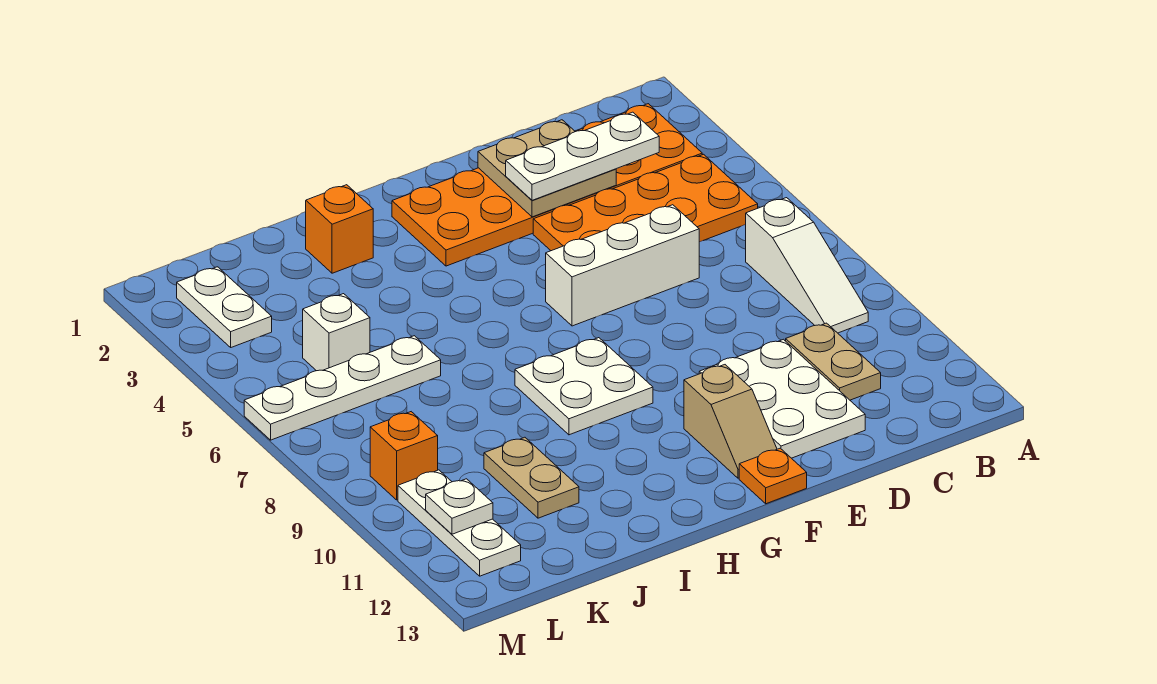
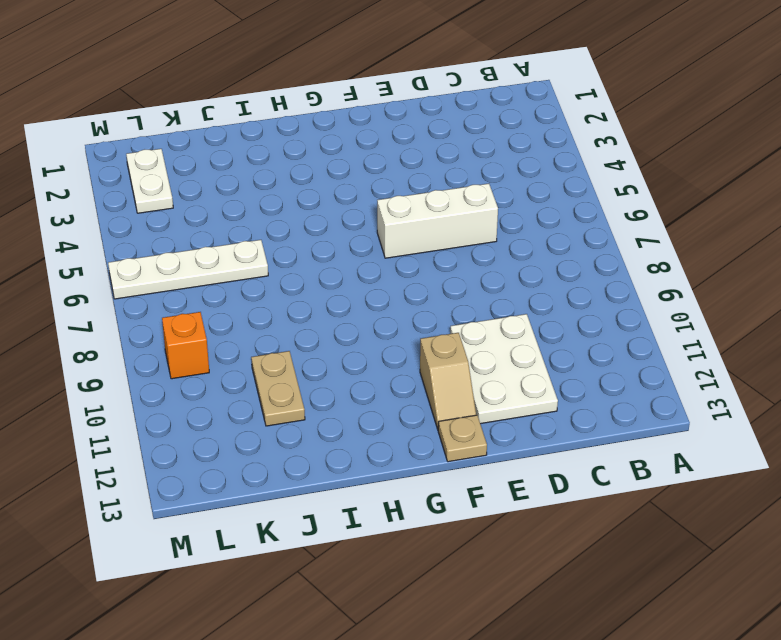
tan 1x1 plate [438,415,487,462] -> orange 1x1 plate [739,448,807,504]
none -> orange 2x6 plate [392,104,702,266]
none -> orange 2x4 plate [533,154,758,251]
none -> white 1x3 slope [746,198,868,333]

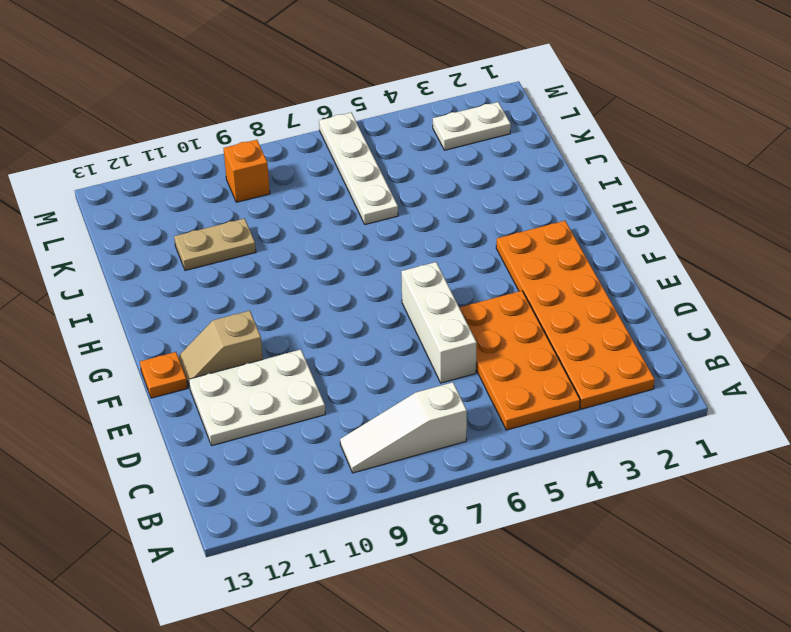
none -> tan 1x2 plate [786,323,881,400]
none -> white 2x2 plate [515,338,653,435]
none -> orange 1x1 brick [306,185,373,273]

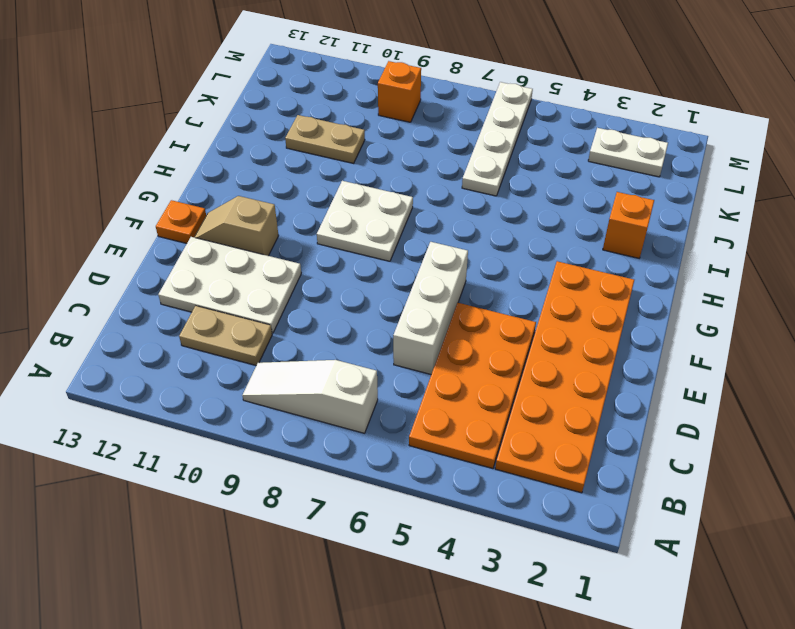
none -> white 1x1 brick [303,294,370,371]
none -> white 1x3 plate [398,470,521,576]
none -> tan 2x2 plate [478,120,616,217]

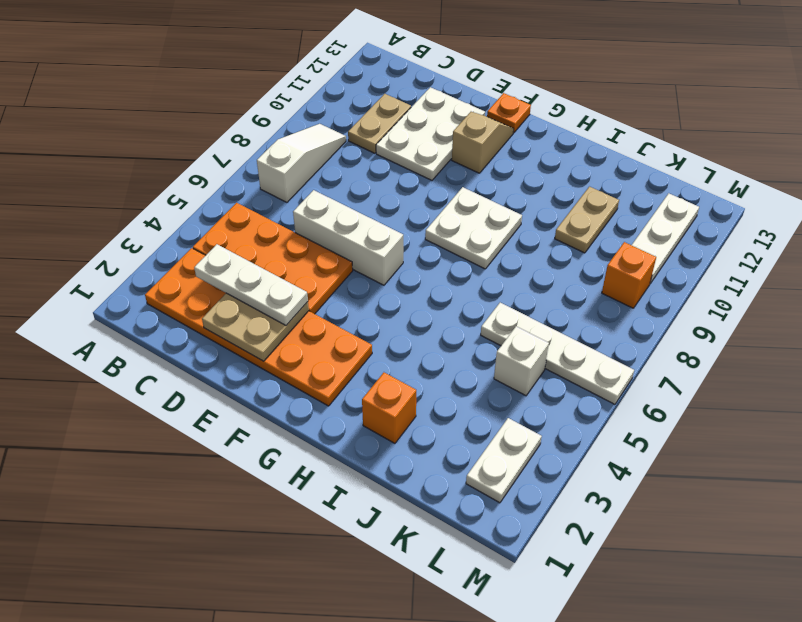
none -> white 1x1 plate [426,479,493,534]

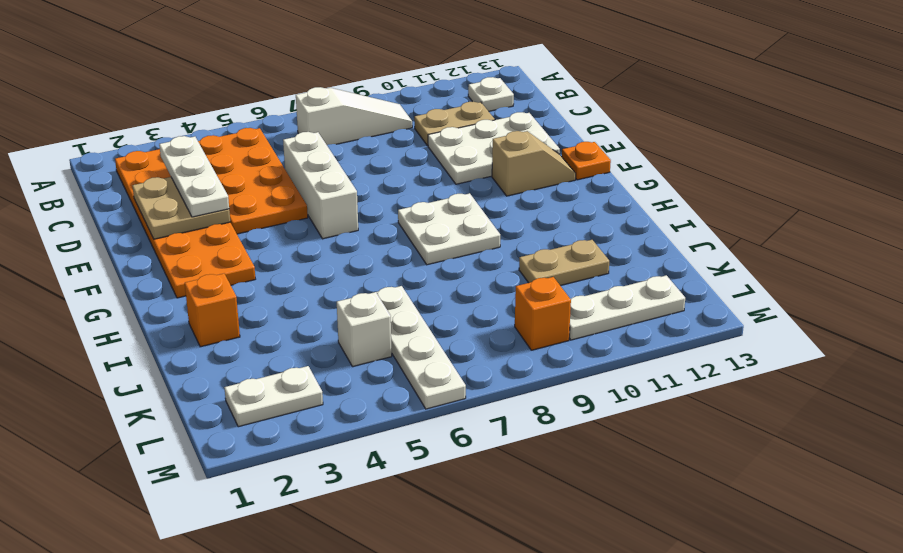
white 1x1 plate [468,77,514,111] -> white 1x1 plate moved to [426,479,493,534]

